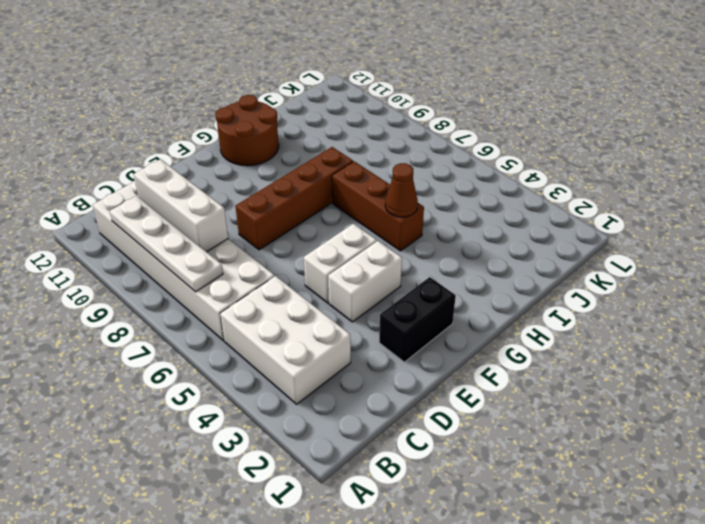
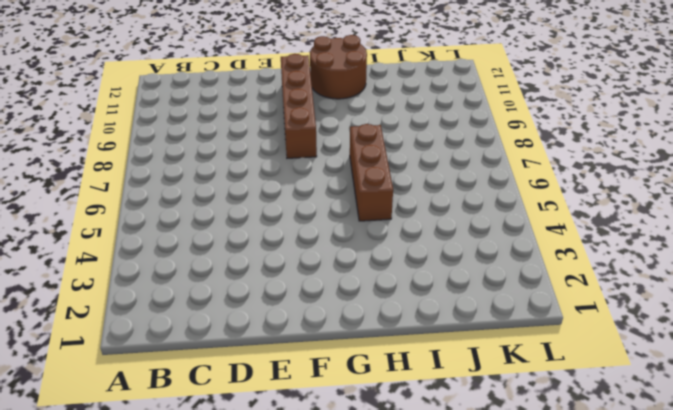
brown 1x4 brick [281,54,317,158] -> brown 1x4 brick turned to [236,147,353,250]
none -> white 2x3 brick [220,276,351,404]
none -> white 2x6 brick [93,180,275,340]

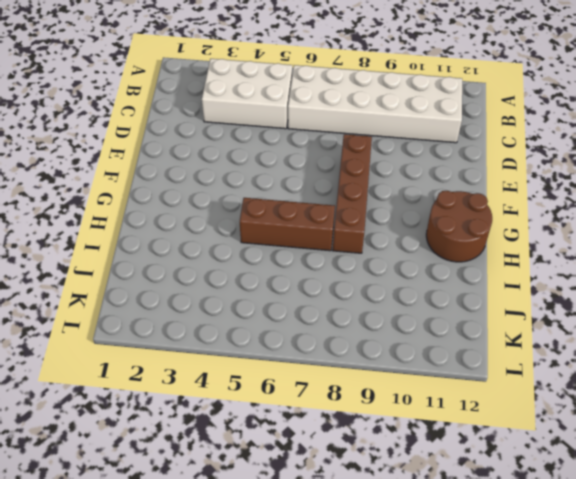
none -> black 1x2 brick [379,277,456,362]
none -> white 1x2 brick [328,241,402,322]

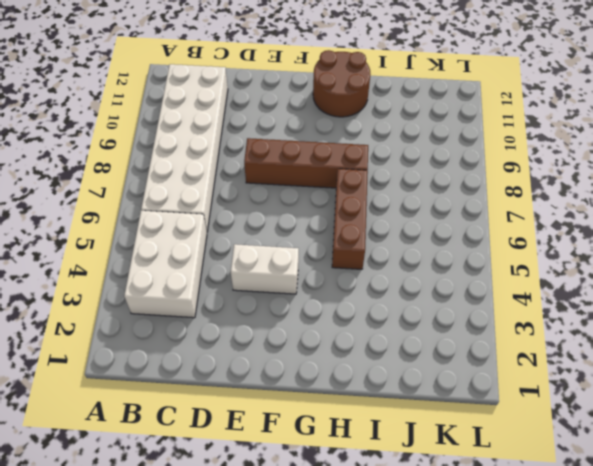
none -> black 1x2 brick [379,277,456,362]
none -> white 1x2 brick [304,224,377,303]

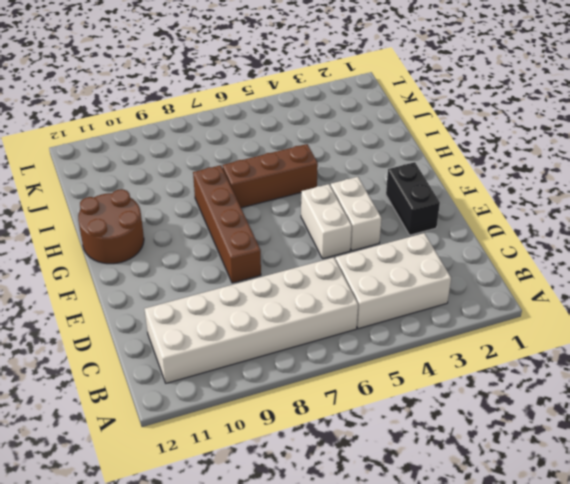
none -> white 1x4 plate [110,196,223,292]
none -> white 1x3 brick [134,159,228,252]

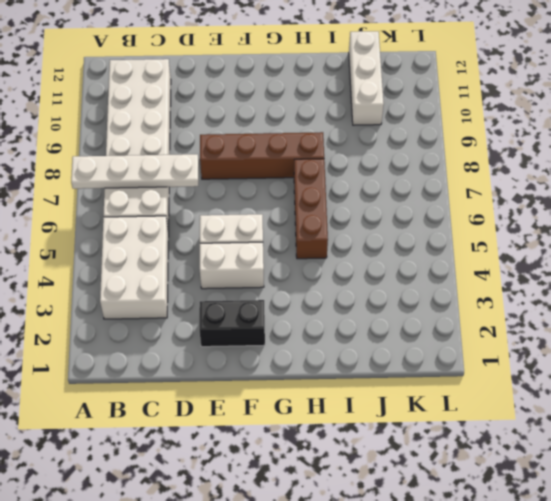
white 1x4 plate [71,154,199,189] -> white 1x4 plate turned to [110,196,223,292]
white 1x3 brick [349,31,384,125] -> white 1x3 brick moved to [134,159,228,252]
none -> brown 2x2 round brick [215,95,279,166]
none -> brown 1x1 cone [385,163,418,217]

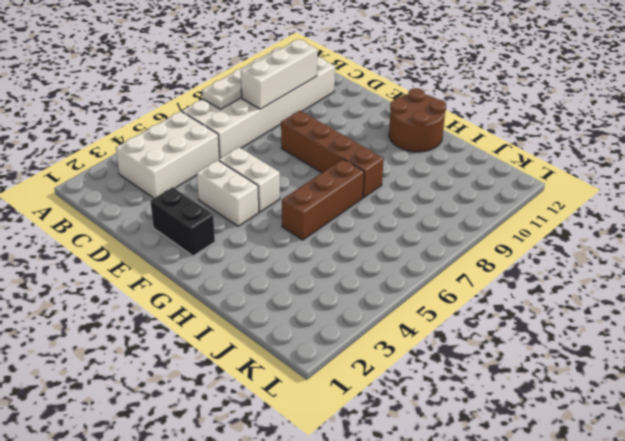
none -> brown 1x1 cone [385,163,418,217]

